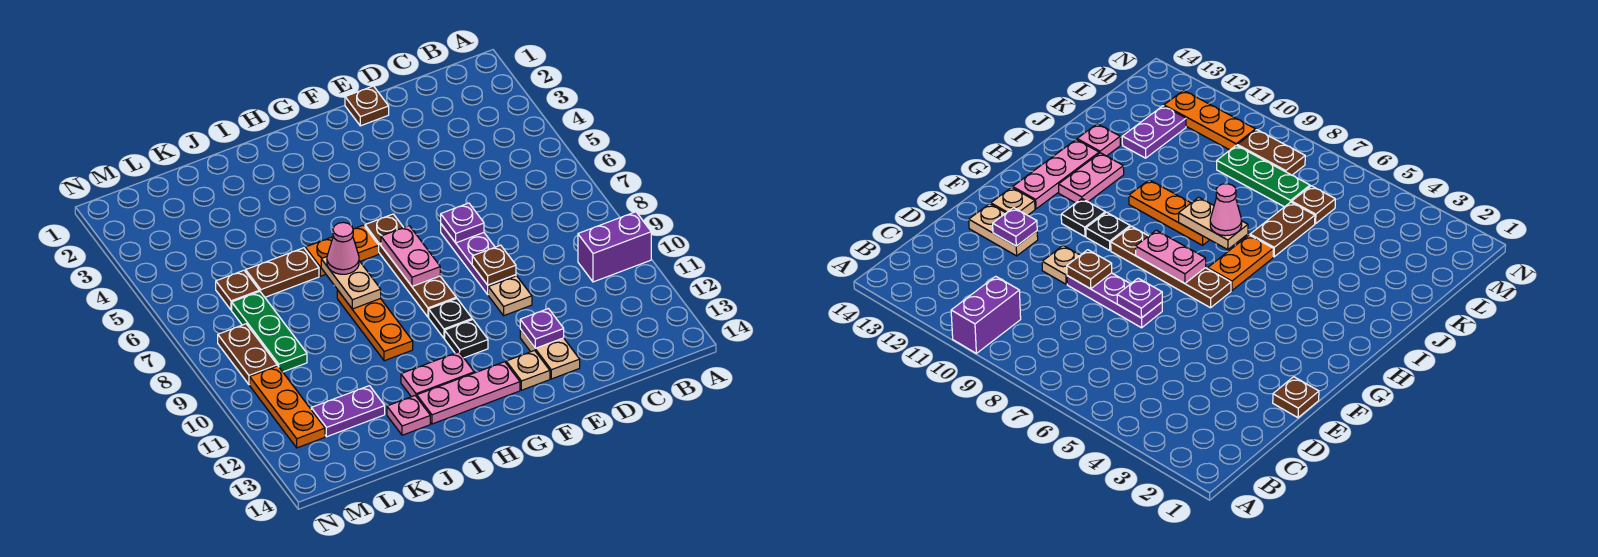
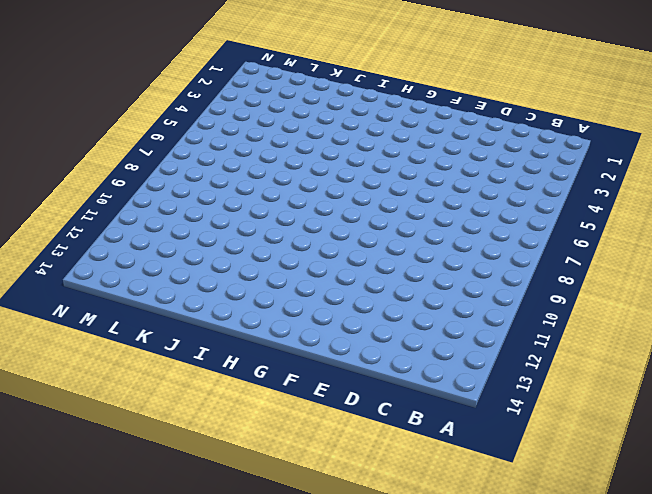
none -> purple 1x2 brick [578,212,651,282]
none -> brown 1x1 plate [345,86,389,126]
none -> purple 1x3 plate [441,224,516,294]

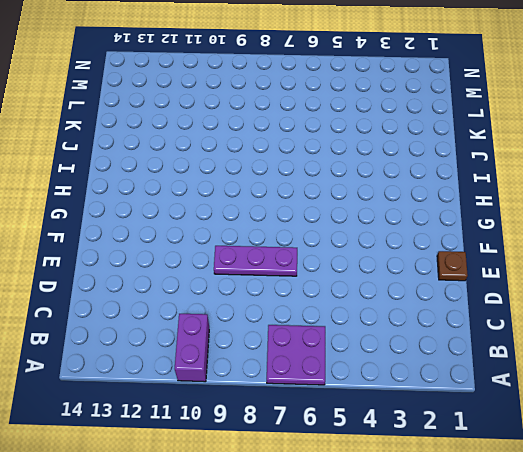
purple 2x2 plate [267,325,325,385] -> none
none -> tan 1x1 plate [488,276,532,316]
none -> tan 1x2 plate [520,329,580,379]
none -> tan 1x1 plate [506,351,550,390]

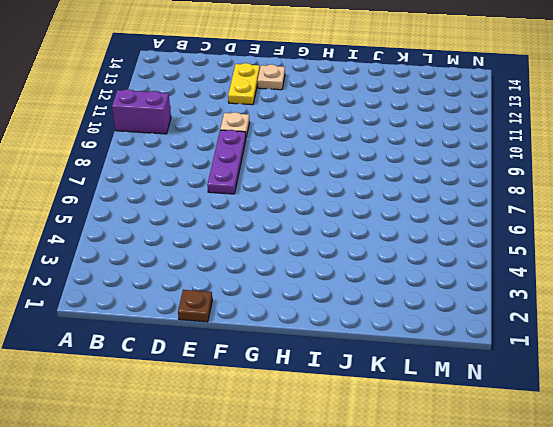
yellow 1x2 plate [228,63,260,105] -> tan 1x2 plate [520,329,580,379]
none -> brown 1x4 plate [365,214,456,317]
none -> black 1x1 plate [429,298,472,338]
none -> black 1x1 plate [445,319,488,358]

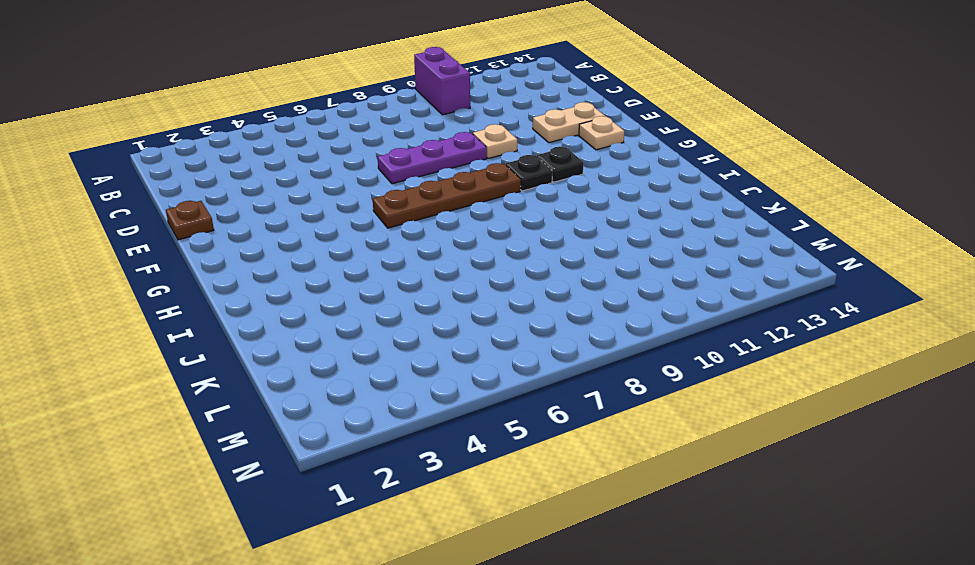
none -> pink 1x3 plate [417,362,520,424]
none -> orange 1x2 plate [305,225,379,276]
none -> pink 1x2 plate [401,352,474,397]

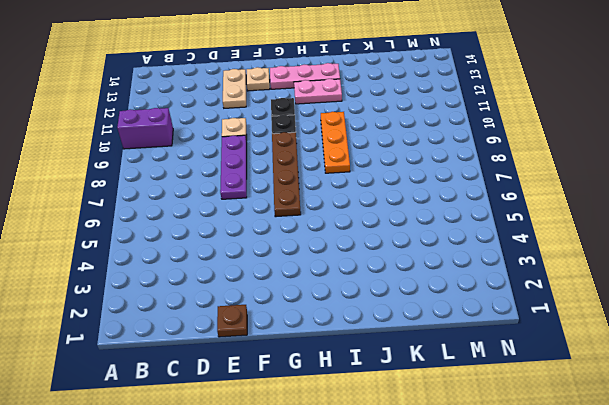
none -> orange 1x2 plate [305,225,379,276]
none -> brown 1x2 plate [246,248,319,297]
none -> pink 1x1 plate [387,396,430,435]

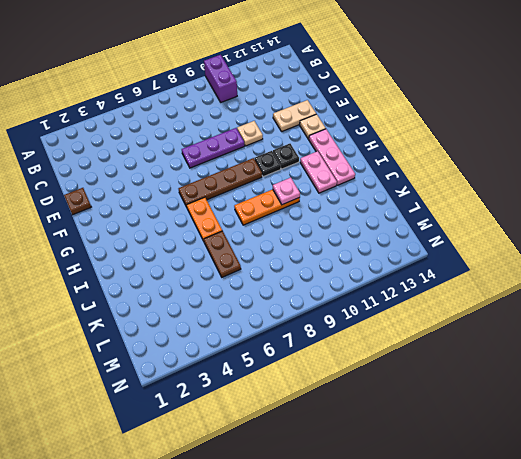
pink 1x1 plate [273,178,300,205] -> pink 1x1 plate moved to [387,396,430,435]
none -> purple 1x2 plate [311,386,385,437]
none -> brown 1x1 plate [216,270,259,310]
none -> green 1x3 plate [232,291,307,372]

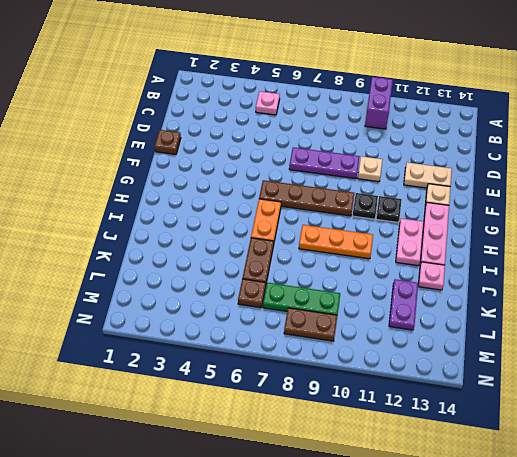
pink 1x1 plate [256,91,280,115] -> none
none -> orange 1x3 plate [250,366,325,448]
none -> purple 1x1 plate [441,203,484,243]
none -> brown 1x1 plate [472,245,516,285]

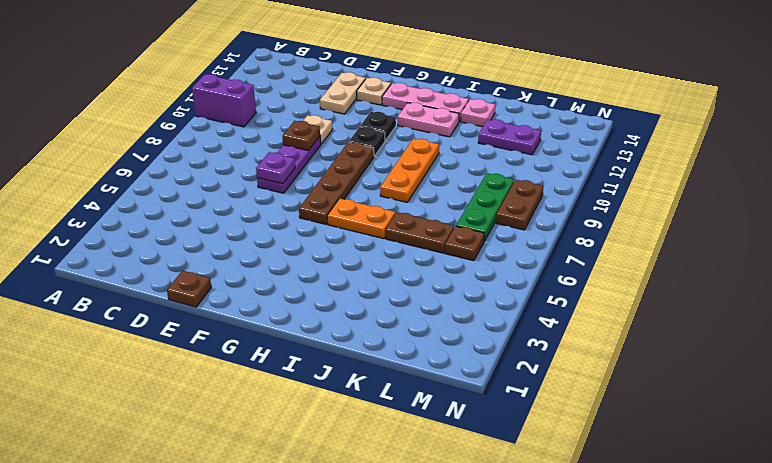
none -> orange 1x3 plate [250,366,325,448]
none -> purple 1x1 plate [520,309,564,348]
none -> pink 1x2 plate [381,226,440,286]

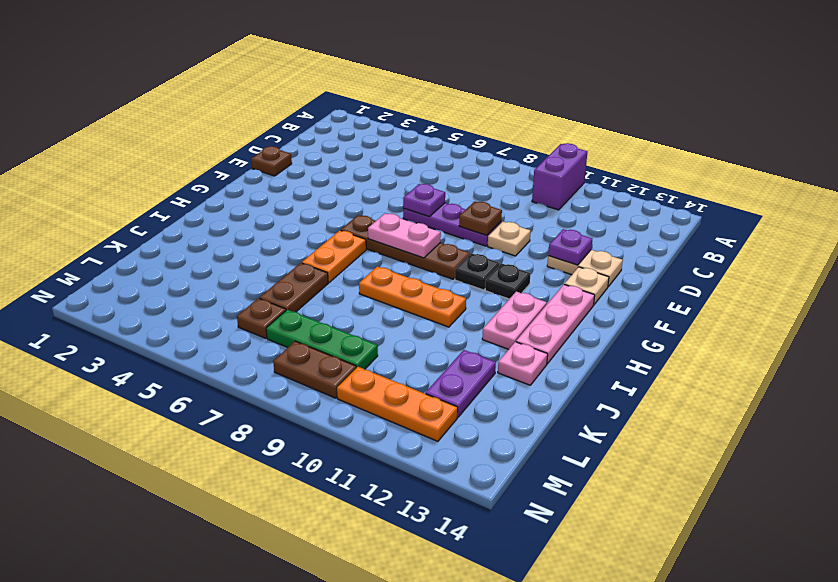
none -> tan 1x2 plate [321,257,381,309]
none -> pink 1x1 cone [327,222,359,274]

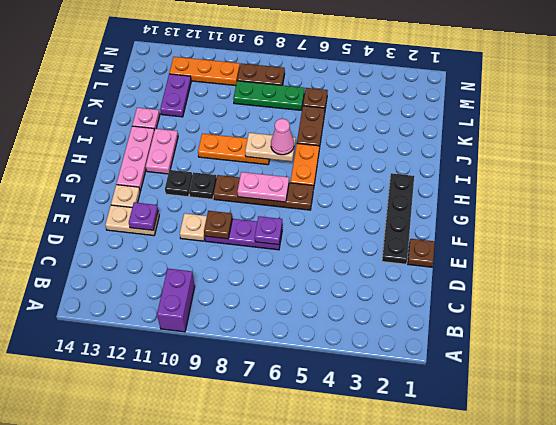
black 1x4 plate [382,173,414,264] -> none

